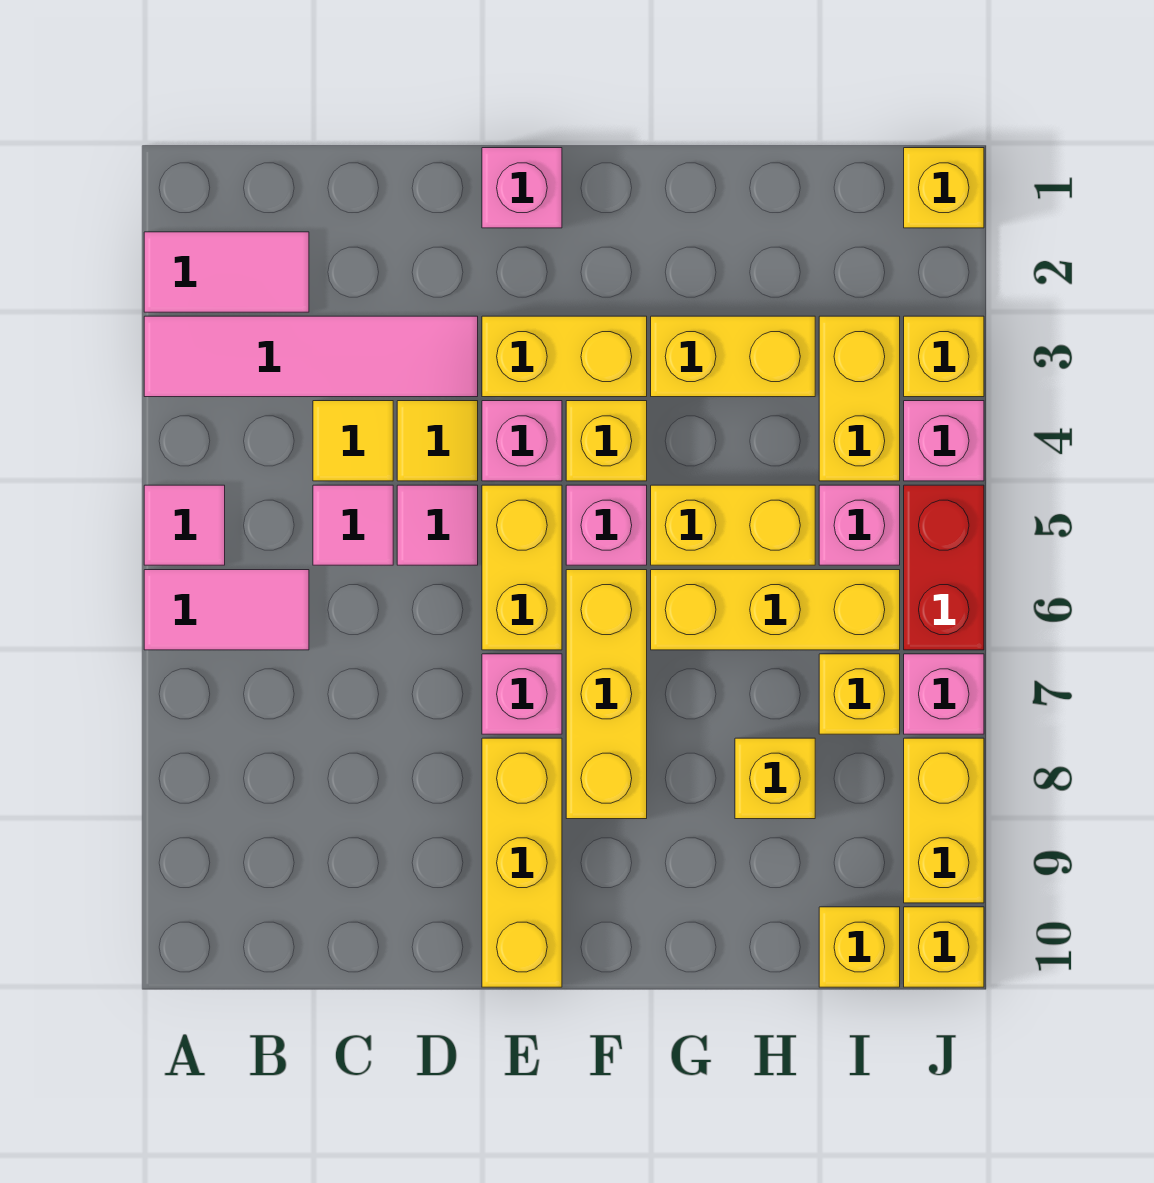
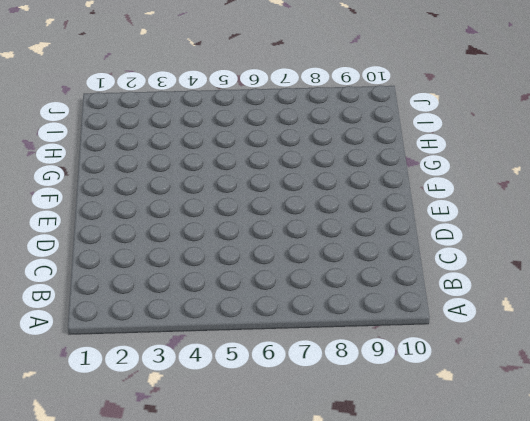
none -> pink 1x2 tile [144,232,309,312]
none -> pink 1x4 tile [144,316,478,397]
none -> pink 1x1 tile [144,485,225,565]
none -> pink 1x2 tile [144,570,309,650]

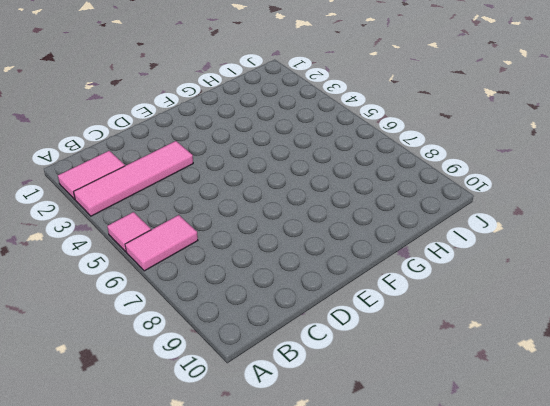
none -> yellow 1x1 tile [313,401,393,481]
none -> pink 1x1 tile [313,485,393,565]
none -> yellow 1x1 tile [397,401,478,481]
none -> pink 1x1 tile [397,485,478,565]

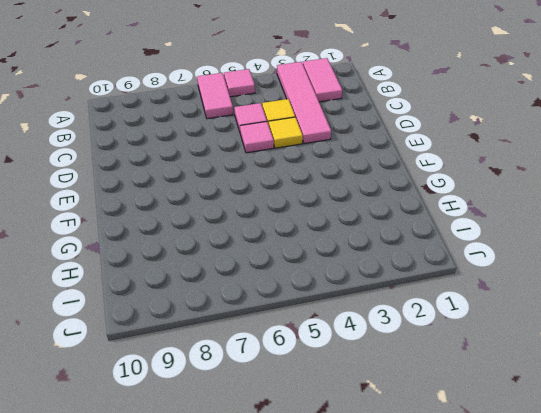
none -> pink 1x1 brick [482,148,562,228]
none -> yellow 1x2 brick [482,316,647,397]
none -> pink 1x1 brick [482,401,562,481]
none -> yellow 1x2 brick [482,485,562,650]

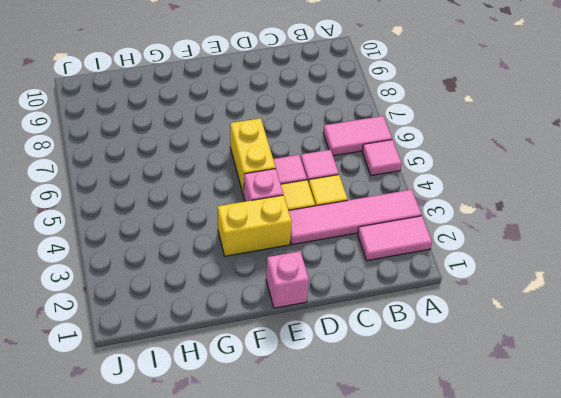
none -> pink 1x1 brick [482,654,562,734]
none -> yellow 1x3 brick [482,738,562,987]
none -> yellow 1x1 brick [566,401,647,481]
none -> pink 1x1 brick [566,485,647,565]

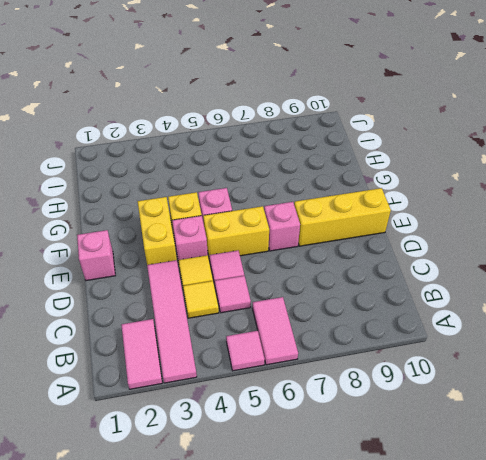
none -> yellow 1x3 brick [566,570,647,819]
none -> yellow 1x2 brick [651,316,815,397]
none -> yellow 1x2 brick [651,485,815,565]
none -> yellow 1x3 brick [651,570,900,650]

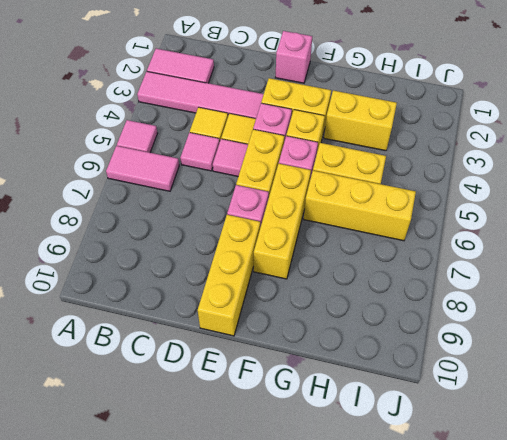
none -> yellow 1x1 brick [735,738,815,819]
none -> yellow 1x2 brick [819,316,900,481]
none -> pink 1x1 brick [819,485,900,565]
none -> yellow 1x1 brick [819,654,900,734]

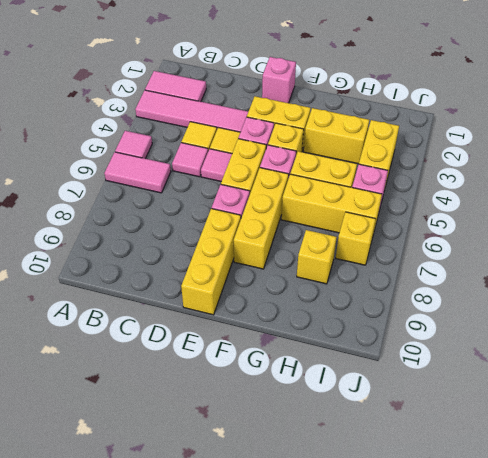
none -> yellow 1x1 brick [819,907,900,987]
none -> yellow 1x1 brick [904,148,984,228]
none -> yellow 1x1 brick [904,316,984,397]
none -> pink 1x1 brick [904,401,984,481]

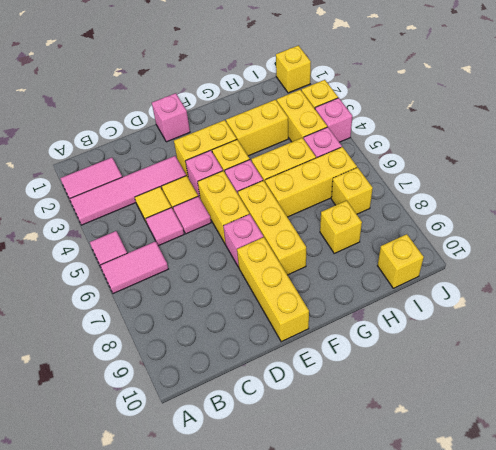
none -> red 1x2 brick [904,485,984,650]
none -> pink 1x1 brick [904,654,984,734]
none -> yellow 1x2 brick [904,738,984,903]
none -> yellow 1x1 brick [904,907,984,987]

